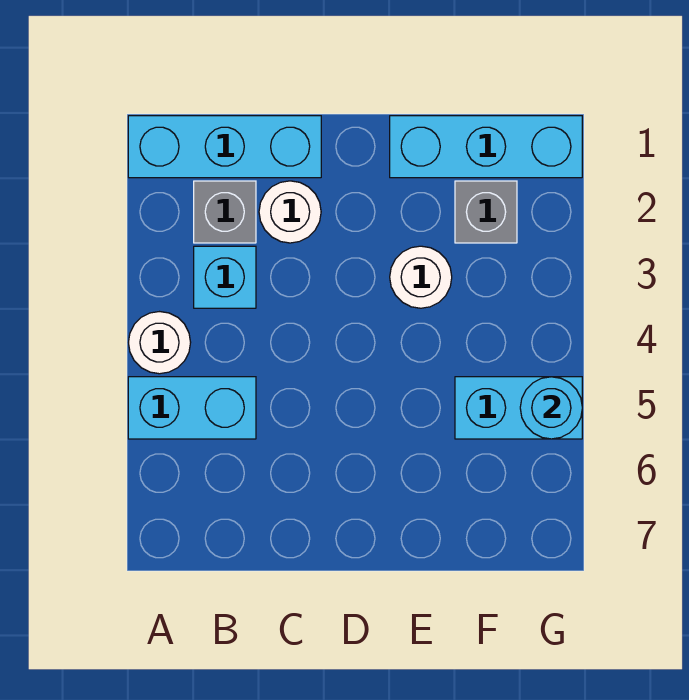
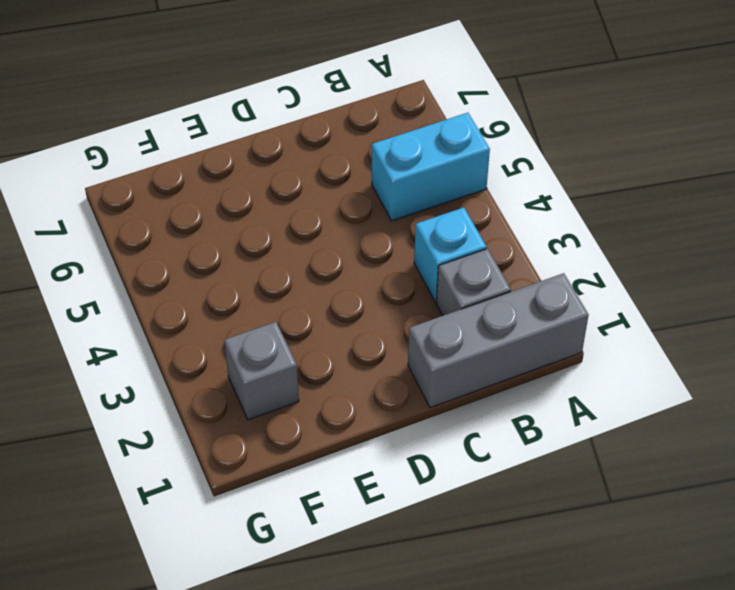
grey 1x3 brick [408,273,589,408] -> cyan 1x3 brick [128,116,321,178]
none -> white 1x1 round brick [128,312,191,374]
none -> white 1x1 round brick [259,181,321,243]

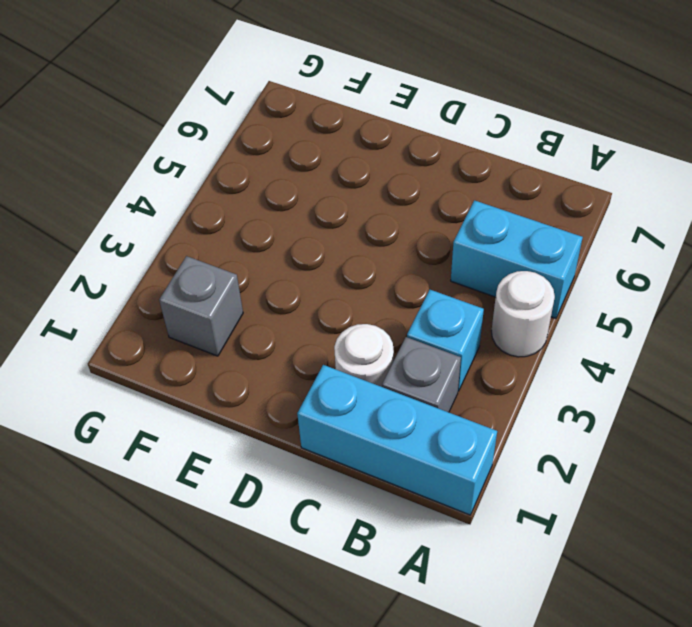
none -> cyan 1x3 brick [390,116,582,178]
none -> white 1x1 round brick [390,246,452,308]

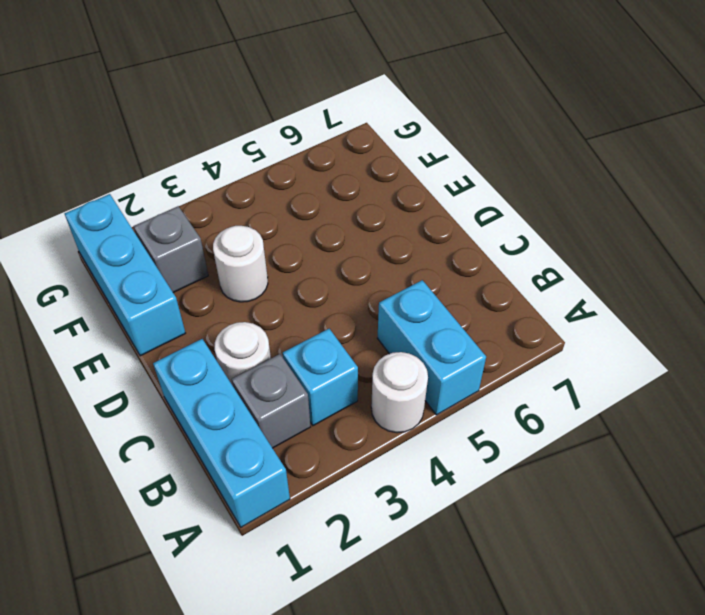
none -> cyan 1x2 brick [455,377,582,439]
none -> cyan 1x1 round brick [520,377,582,439]

